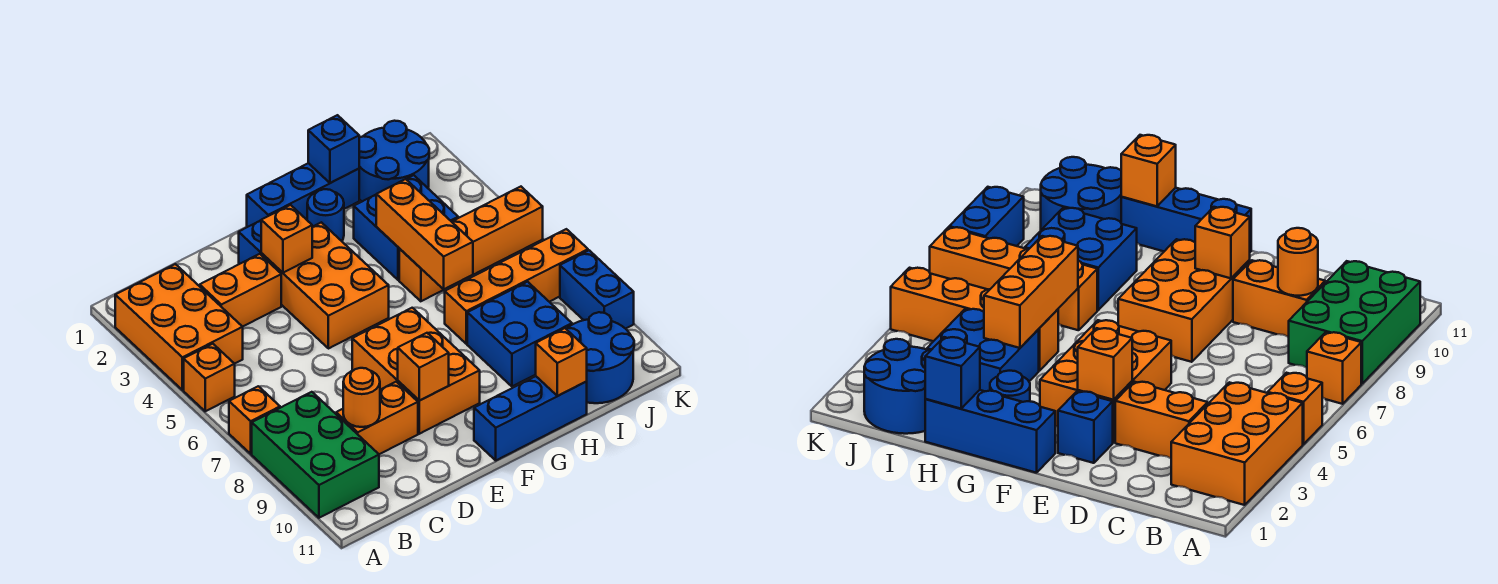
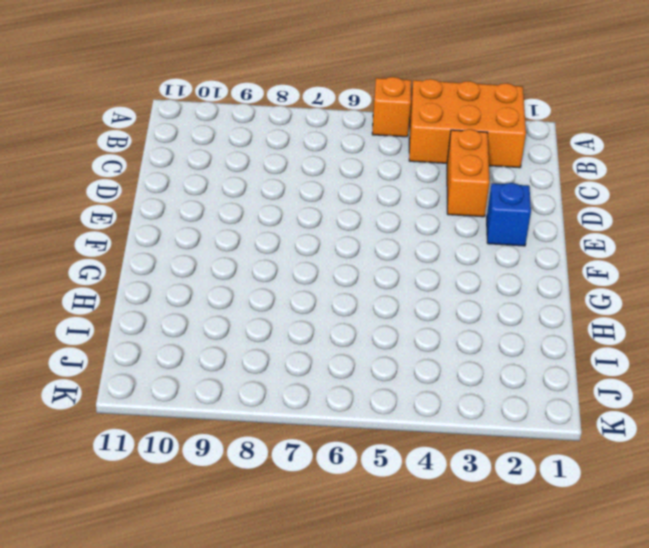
none -> orange 1x1 brick [229,386,280,454]
none -> green 2x3 brick [252,392,379,518]
none -> orange 1x2 brick [336,382,418,454]

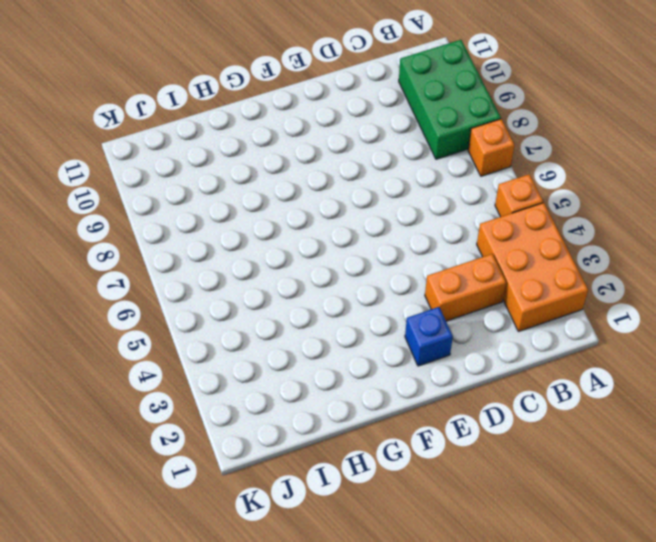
none -> orange 1x2 brick [336,382,418,454]
none -> orange 2x3 brick [261,222,389,349]
none -> orange 2x3 brick [352,308,480,434]

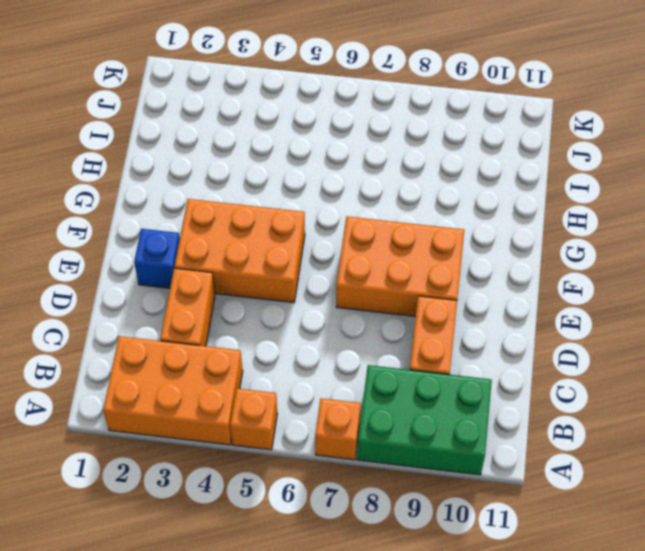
none -> blue 1x3 brick [247,163,359,227]
none -> blue 1x3 brick [474,376,587,460]
none -> blue 1x1 round brick [307,189,344,241]

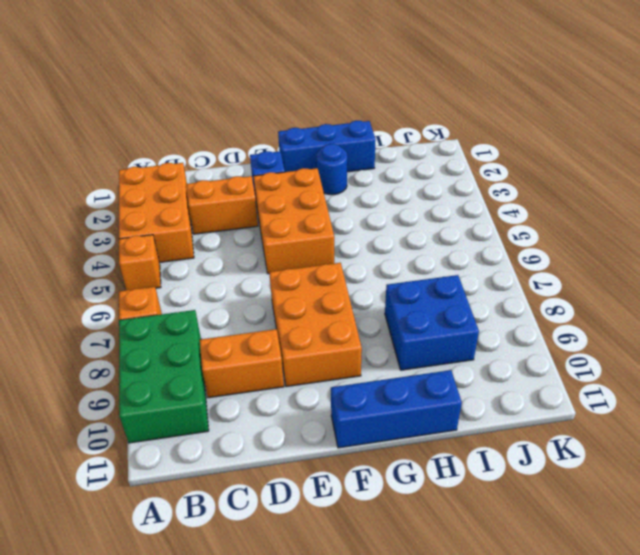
none -> blue 2x2 brick [354,175,458,280]
none -> orange 1x4 brick [399,187,543,301]
none -> orange 1x4 brick [445,229,588,344]

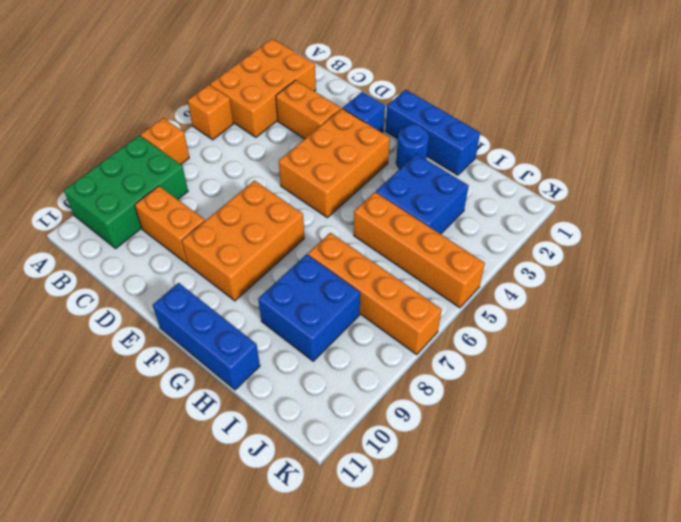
none -> blue 2x2 round brick [359,121,429,201]
none -> blue 2x2 round brick [566,312,634,403]
none -> blue 1x2 brick [560,250,634,329]

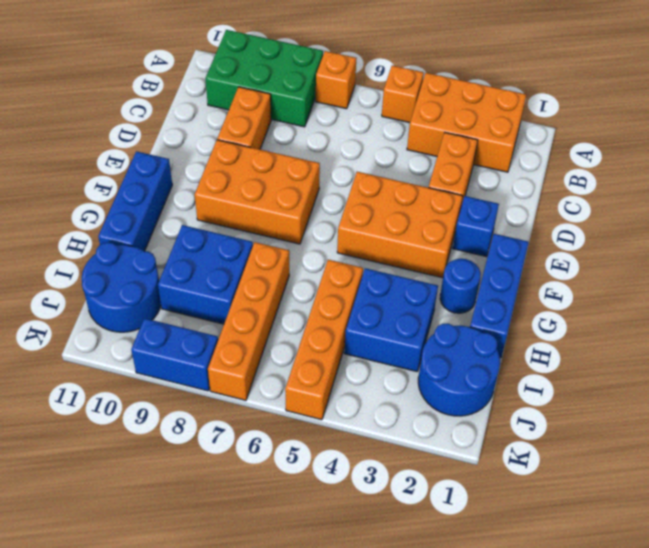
none -> orange 1x1 round brick [343,368,380,427]
none -> orange 1x1 brick [261,205,312,273]
none -> orange 1x1 brick [398,333,449,401]

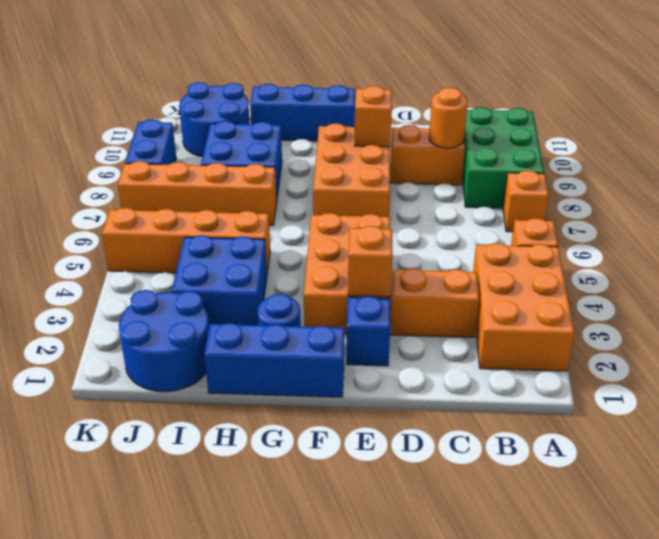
none -> blue 1x1 brick [308,115,359,183]
none -> orange 1x3 brick [376,179,473,289]
none -> orange 1x1 brick [536,328,587,396]

